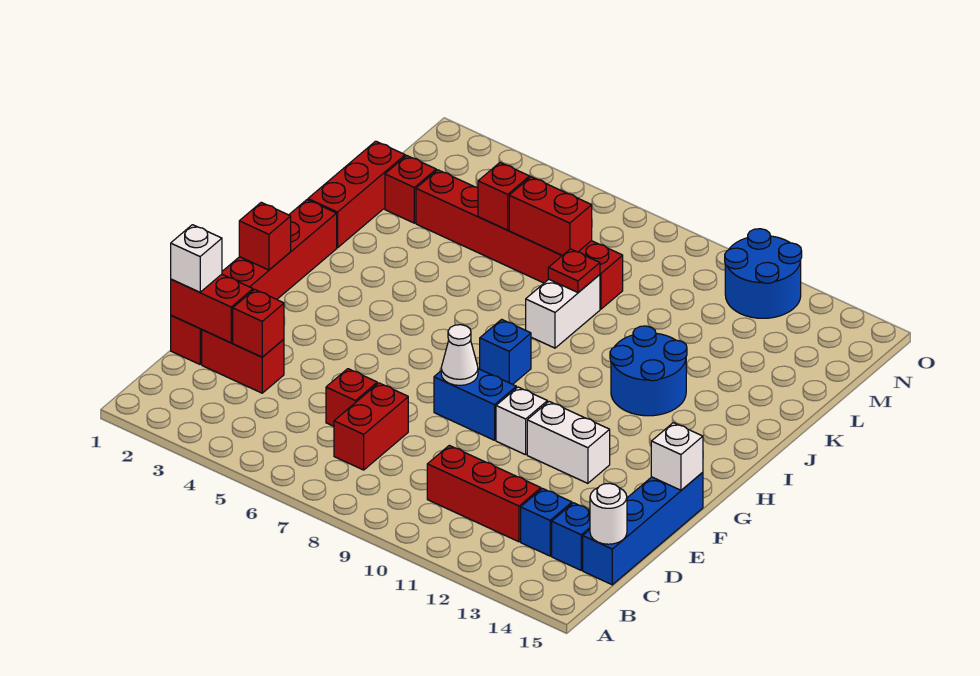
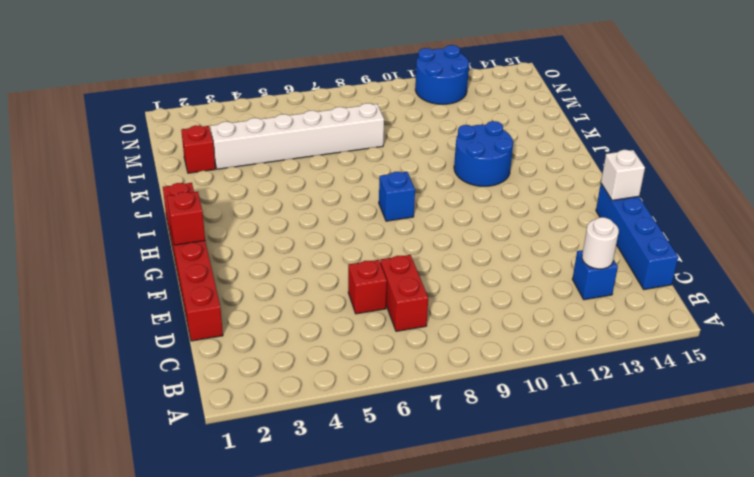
white 1x1 round brick [582,217,619,269] -> white 1x1 round brick moved to [590,483,627,544]
white 1x6 brick [210,103,384,169] -> red 1x6 brick [416,170,623,309]
none -> red 1x3 brick [427,445,541,542]
none -> blue 1x1 brick [552,503,590,570]
none -> red 1x2 brick [202,330,284,393]

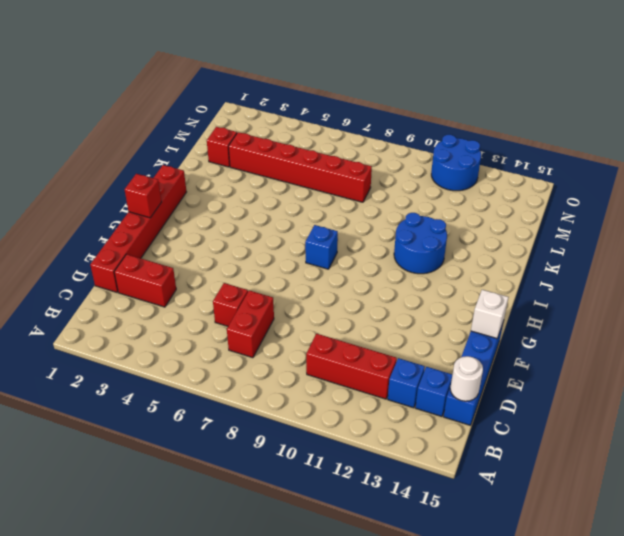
none -> blue 1x2 brick [434,369,516,440]
none -> white 1x1 brick [496,387,547,455]
none -> white 1x2 brick [527,402,610,483]

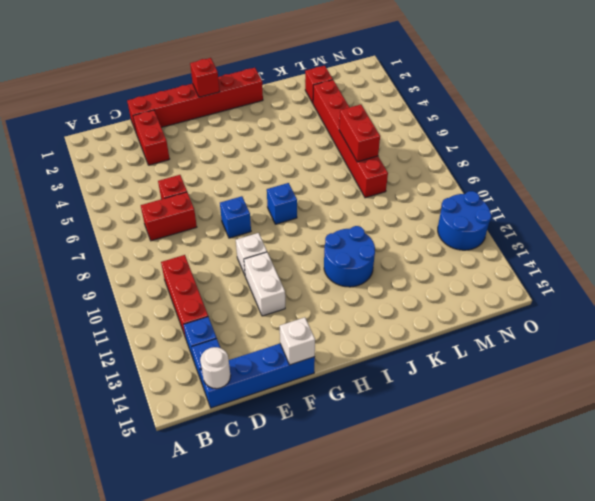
blue 1x1 brick [220,196,251,238] -> blue 1x2 brick [434,369,516,440]
none -> red 1x3 brick [308,141,405,248]
none -> white 1x2 brick [526,275,600,348]
none -> red 1x2 brick [171,274,253,343]

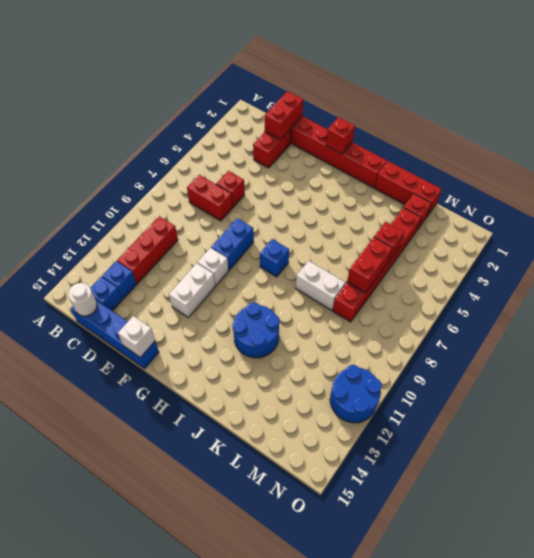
none -> red 1x1 brick [233,289,284,357]
none -> white 1x1 cone [441,325,478,385]
none -> red 1x1 plate [548,249,600,293]

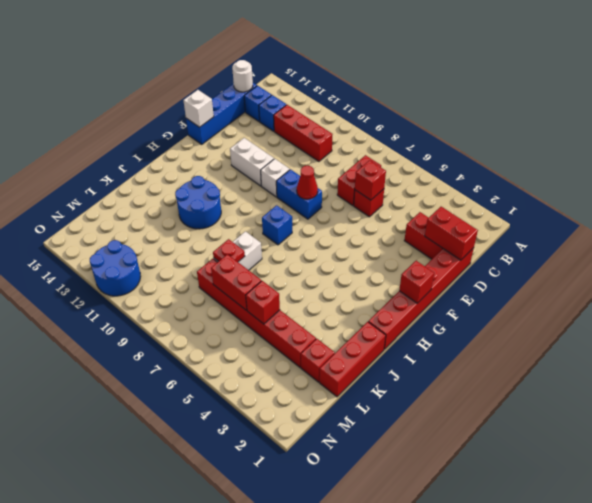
red 1x1 brick [355,160,386,200] -> red 1x1 brick moved to [233,289,284,357]
red 1x1 cone [297,166,318,199] -> white 1x1 cone [441,325,478,385]
none -> white 1x1 brick [171,225,222,292]

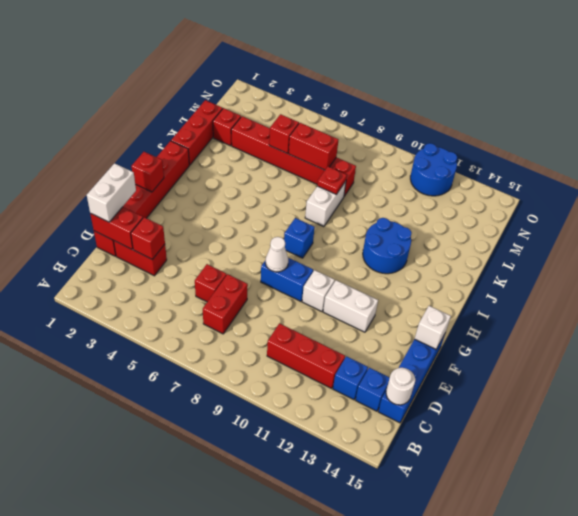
white 1x2 brick [87,163,136,222] -> white 1x1 brick [171,225,222,292]

